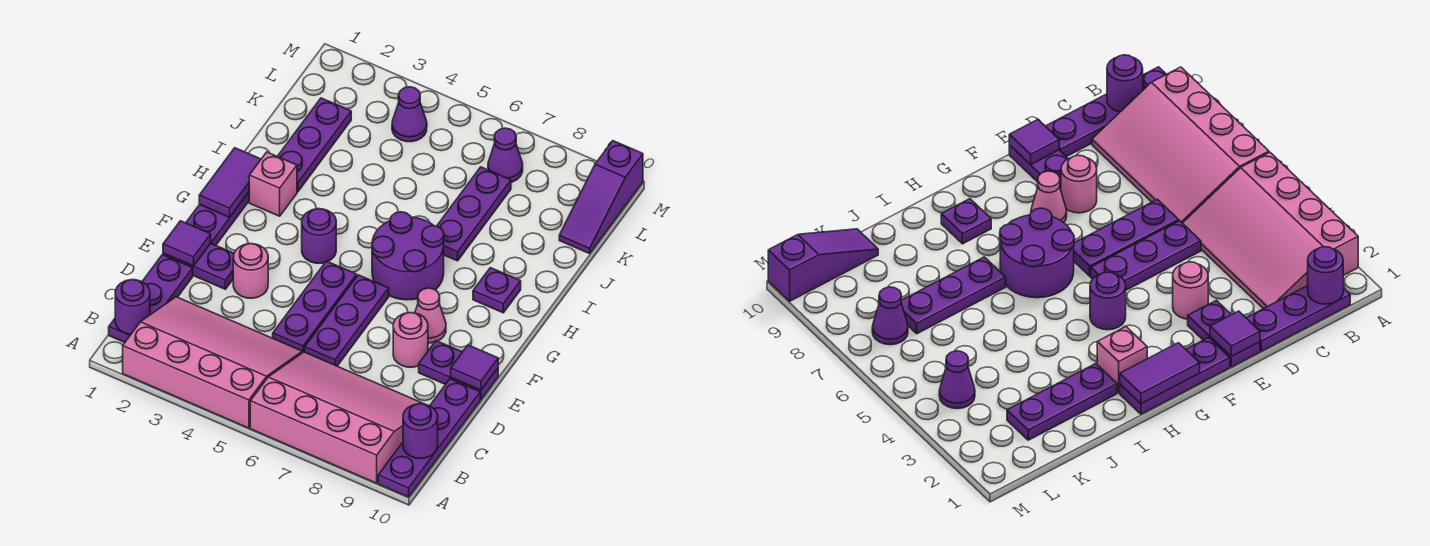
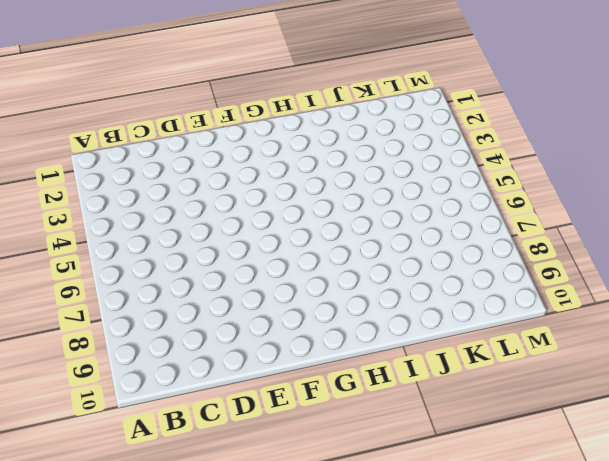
none -> pink 3x4 slope [123,297,302,428]
none -> pink 3x4 slope [250,352,423,483]
none -> purple 1x4 plate [378,379,480,497]

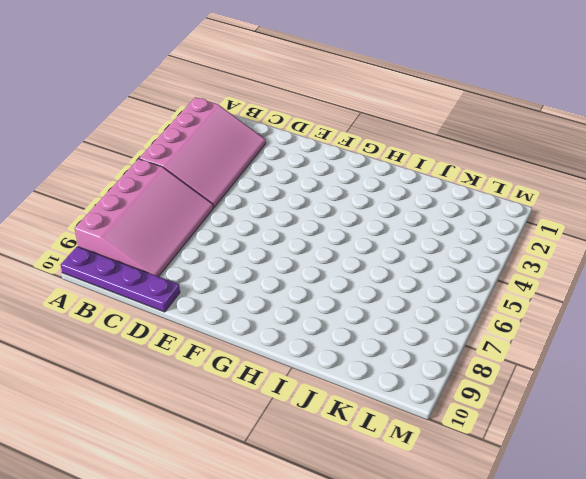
none -> purple 1x3 plate [109,255,193,342]
none -> purple 1x3 plate [273,261,357,353]
none -> purple 1x3 plate [305,275,389,366]

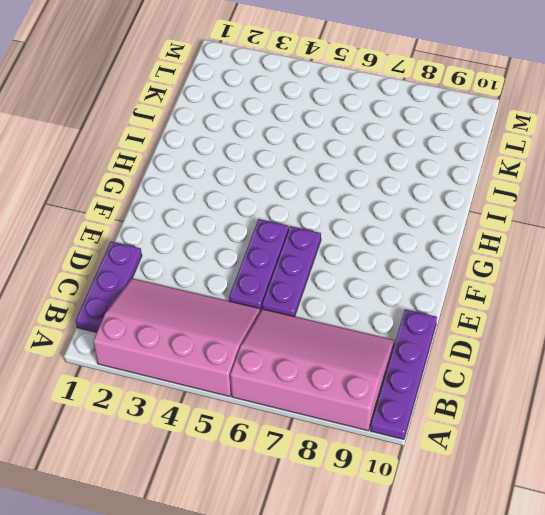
none -> purple 1x2 plate [163,243,234,289]
none -> pink 1x1 round brick [233,244,268,298]
none -> pink 1x1 round brick [393,313,428,367]

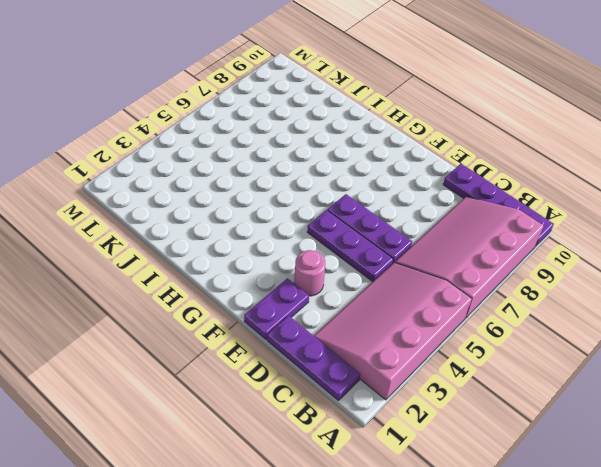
none -> pink 1x1 round brick [393,313,428,367]
none -> purple 1x2 plate [419,341,498,400]
none -> purple 1x3 plate [186,192,249,245]

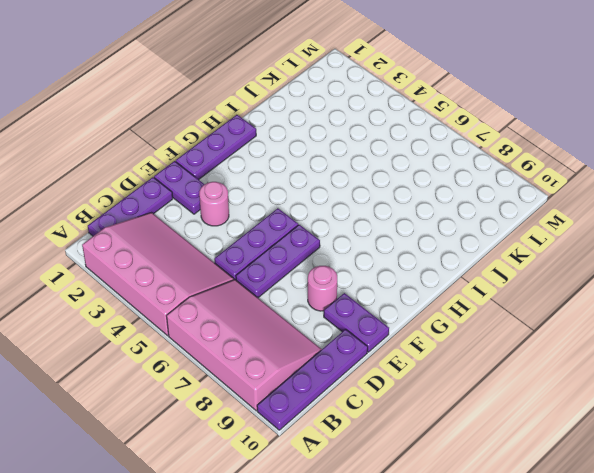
none -> pink 1x1 cone [415,288,446,343]
none -> purple 1x1 round brick [302,209,336,263]
none -> purple 2x2 round brick [372,212,444,300]

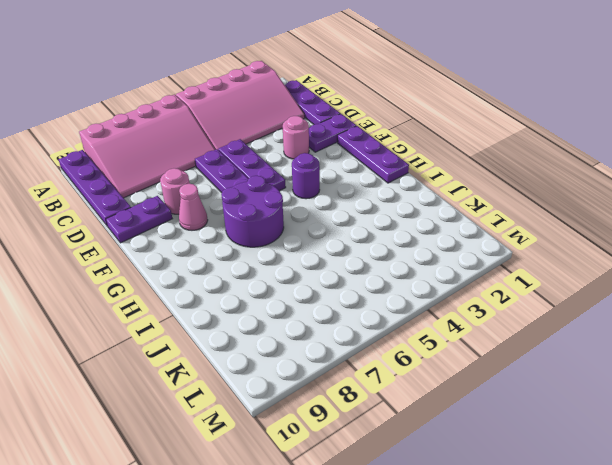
none -> pink 1x1 brick [249,152,297,216]
none -> purple 1x1 plate [473,268,521,313]
none -> purple 1x3 plate [278,98,351,192]

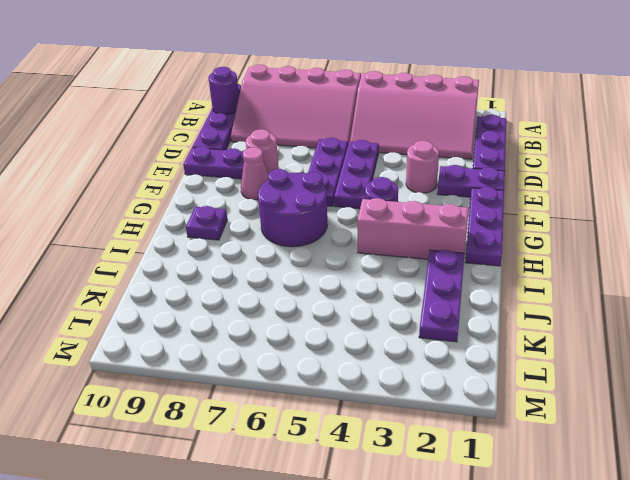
pink 1x3 brick [357,198,469,259] -> pink 1x1 brick [249,152,297,216]
none -> purple 1x3 plate [437,167,511,261]
none -> purple 1x3 slope [559,141,643,254]
none -> purple 1x1 cone [392,87,427,142]

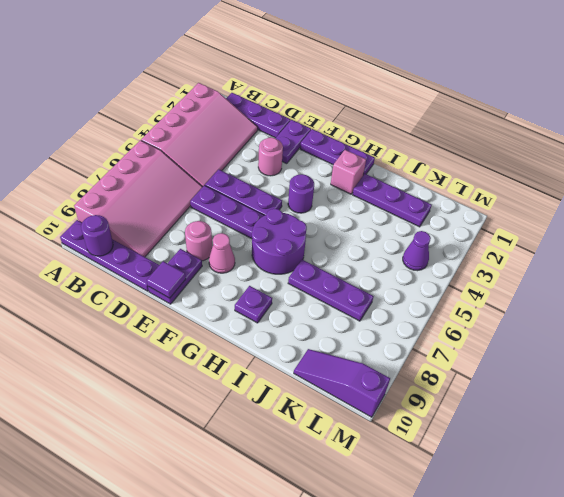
none -> purple 1x1 cone [488,128,523,182]
none -> purple 1x1 round brick [115,280,150,334]
none -> purple 1x1 tile [163,221,211,266]

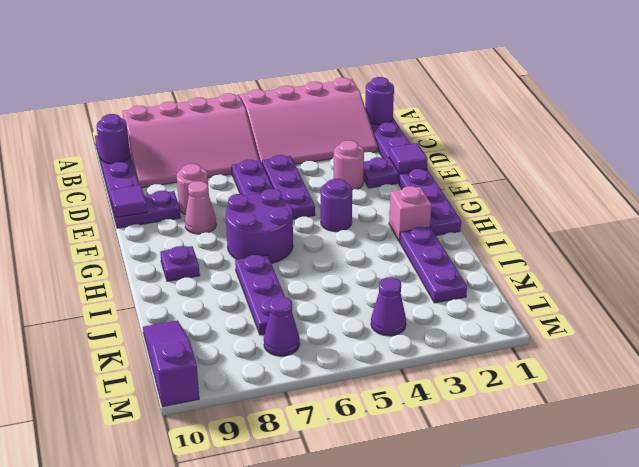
none -> purple 1x2 tile [199,148,261,217]

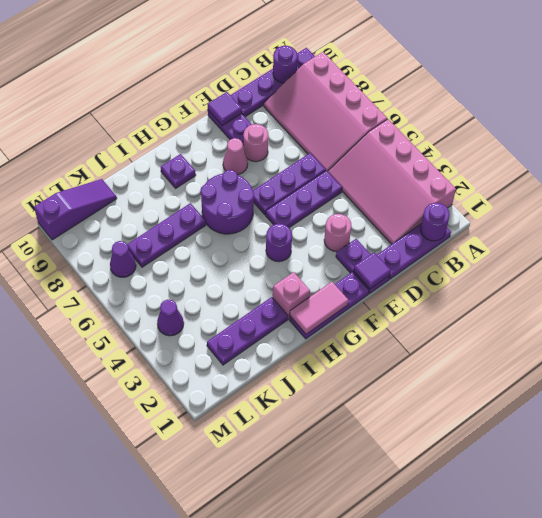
pink 1x2 tile [290,282,349,334] -> purple 1x2 tile [199,148,261,217]

